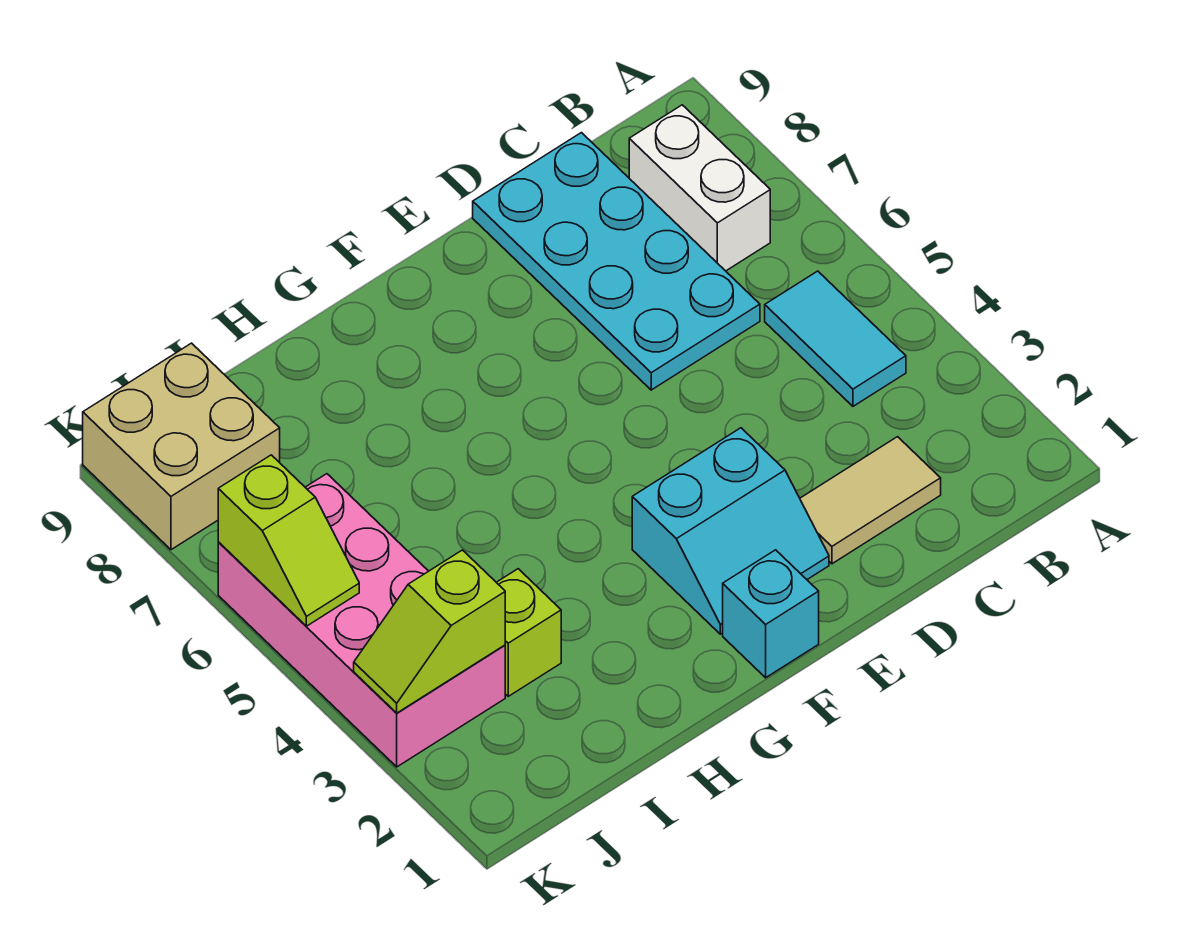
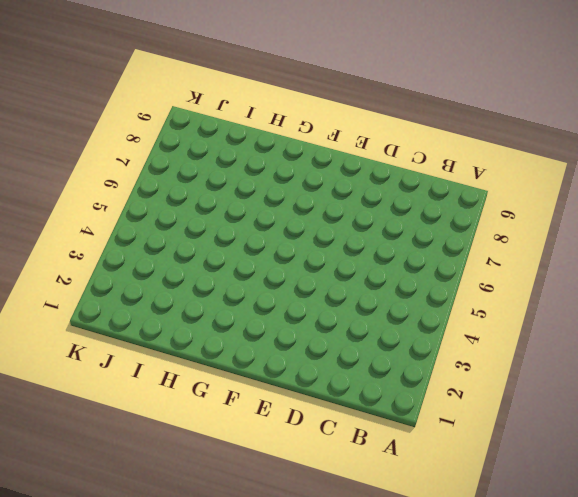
none -> cyan 1x2 tile [765,271,906,406]
none -> white 1x2 brick [629,105,770,271]

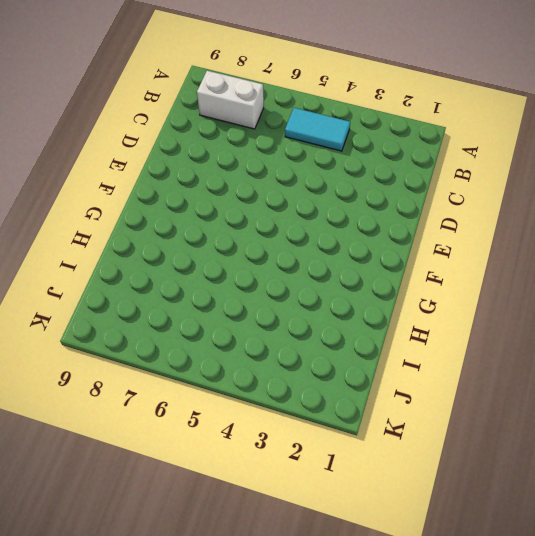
none -> tan 1x2 tile [800,437,941,564]
none -> cyan 2x4 plate [473,133,760,390]

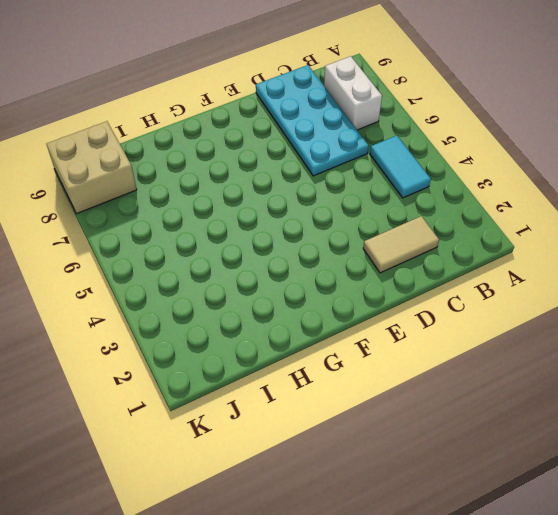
none -> cyan 2x2 slope [632,428,829,634]
none -> cyan 1x1 brick [723,550,819,678]

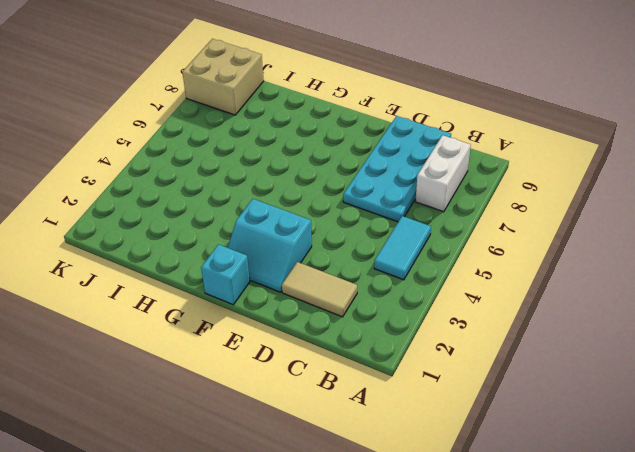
none -> lime 1x1 brick [496,569,561,696]
none -> pink 2x4 brick [218,474,505,767]

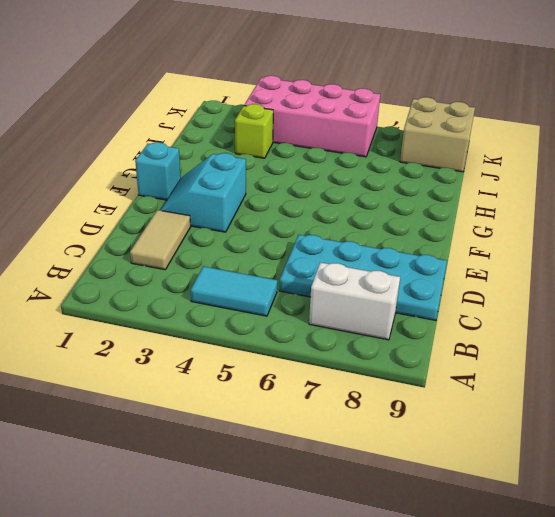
none -> lime 1x2 slope [354,550,505,713]
none -> lime 1x2 slope [218,455,359,626]

